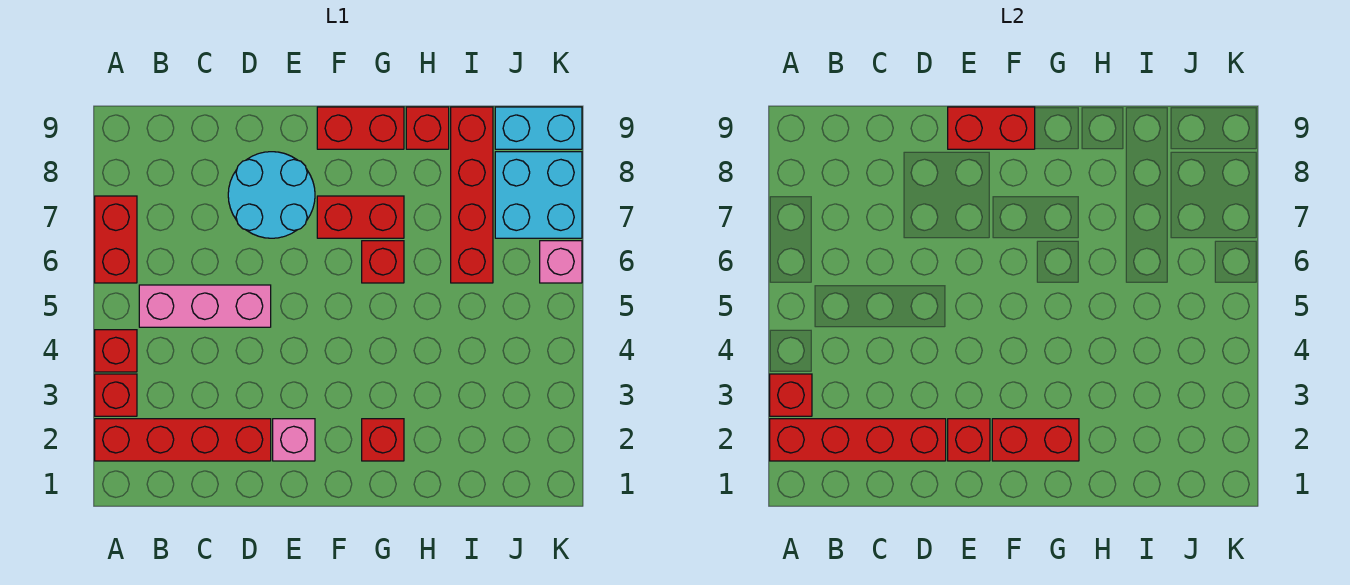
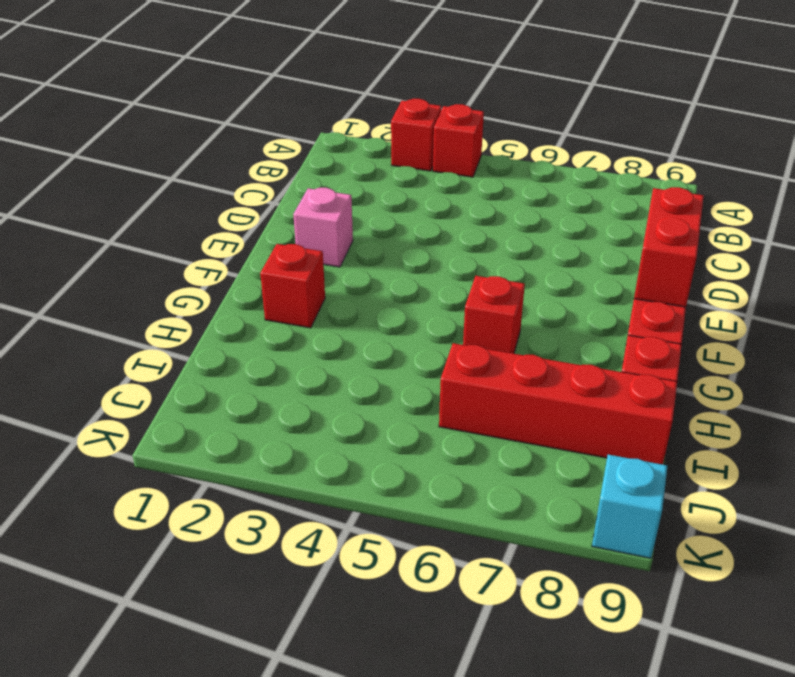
cyan 1x1 brick [592,455,667,558] -> cyan 1x2 brick [495,107,582,149]
none -> red 1x4 brick [95,419,271,461]
none -> red 1x2 brick [95,196,137,283]
none -> pink 1x3 brick [139,285,271,327]

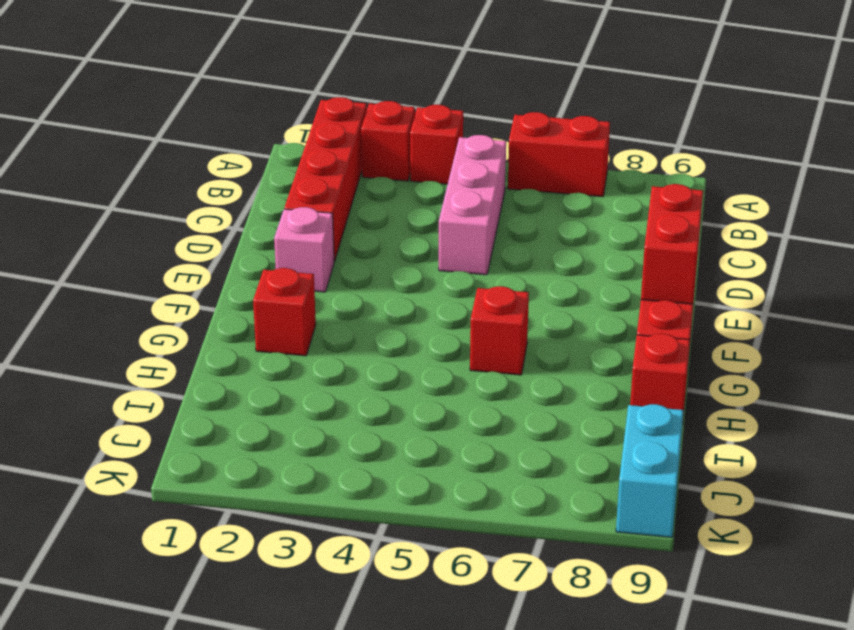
none -> cyan 2x2 round brick [228,152,315,238]
none -> red 1x2 brick [317,196,404,238]
none -> red 1x4 brick [451,107,493,283]

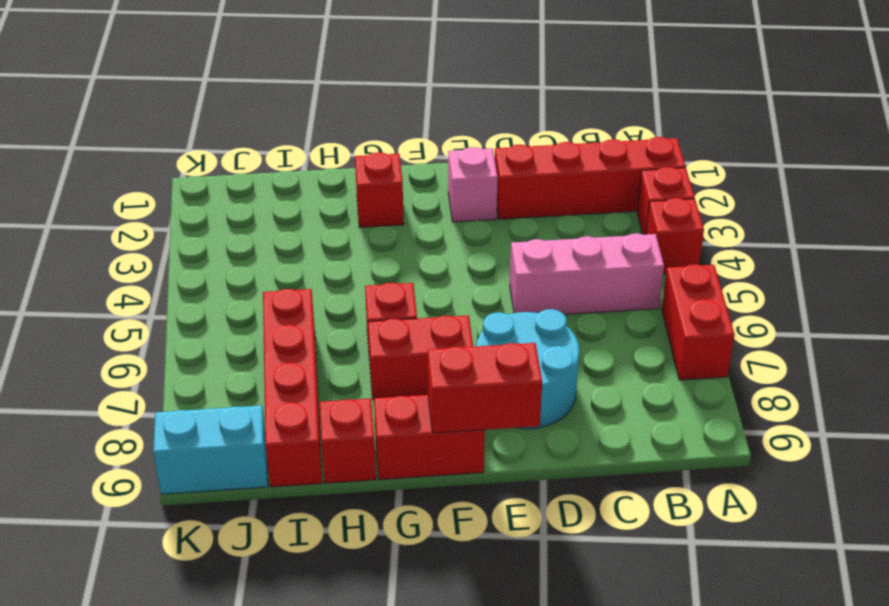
none -> cyan 2x2 brick [495,152,582,238]
none -> pink 1x1 brick [540,241,582,283]
none -> red 1x4 brick [770,419,946,461]

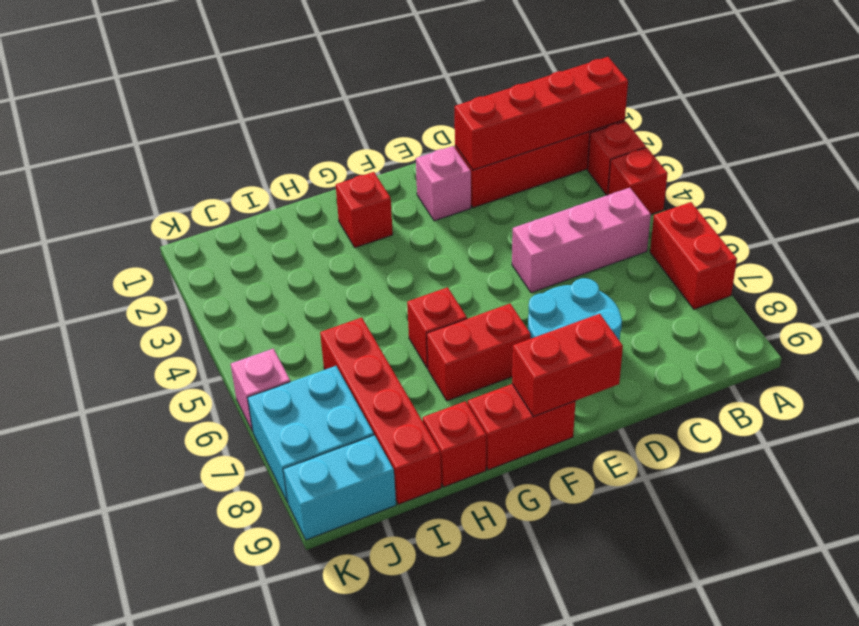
none -> red 1x1 brick [770,374,812,416]
none -> red 1x1 brick [948,419,990,461]
none -> red 1x2 brick [992,419,1079,461]

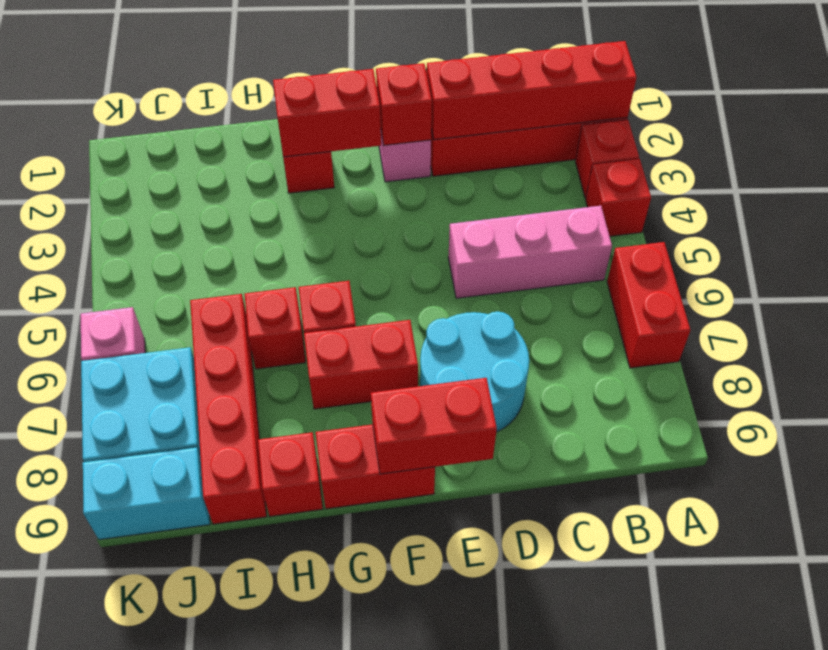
red 1x1 brick [245,287,306,369] -> red 1x1 brick moved to [770,374,812,416]

